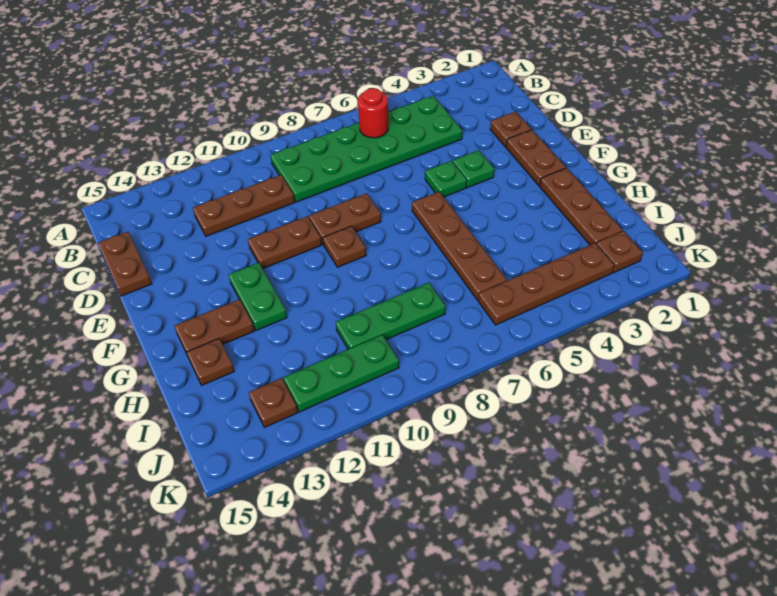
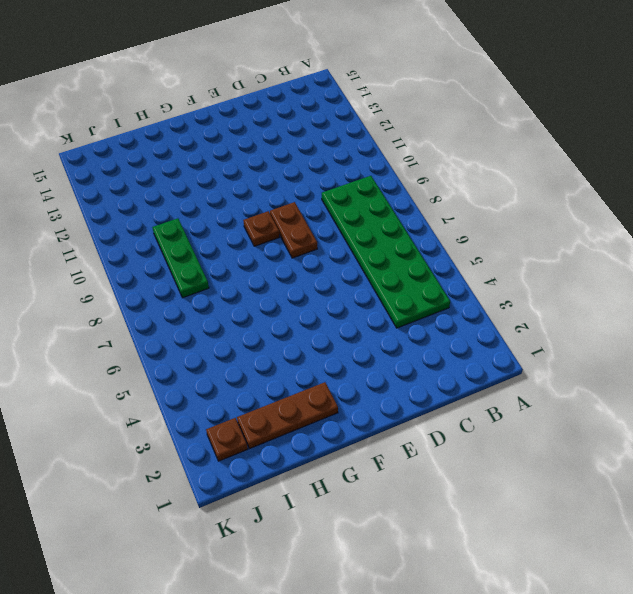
none -> brown 1x3 plate [193,175,295,236]
none -> brown 1x2 plate [98,232,152,296]
none -> brown 1x1 plate [490,112,531,147]

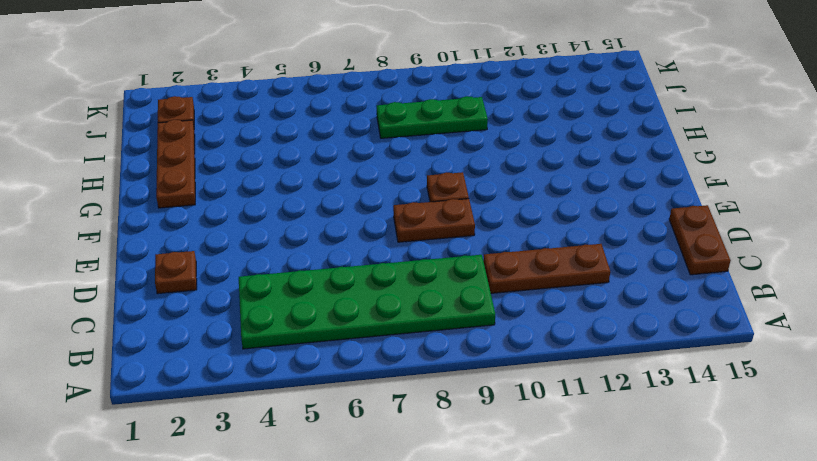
none -> brown 1x2 plate [506,130,566,186]
none -> green 1x1 plate [453,150,494,187]
none -> green 1x1 plate [425,161,467,197]

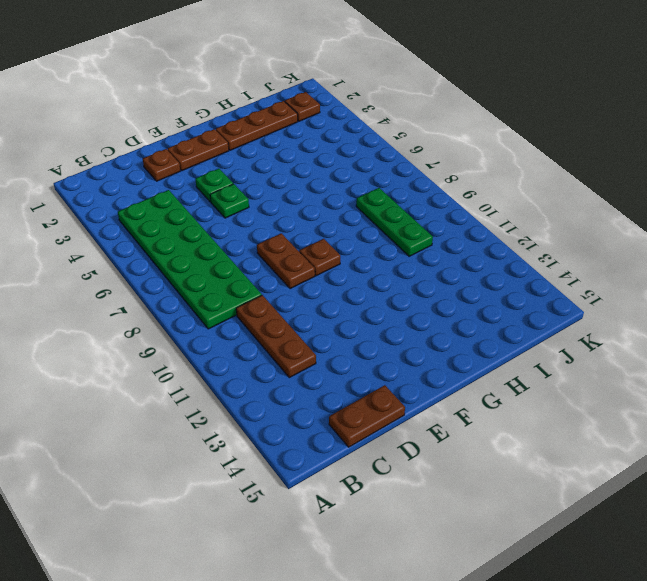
none -> brown 1x2 plate [248,216,322,269]
none -> brown 1x4 plate [412,192,507,300]
none -> green 1x2 plate [229,263,287,331]

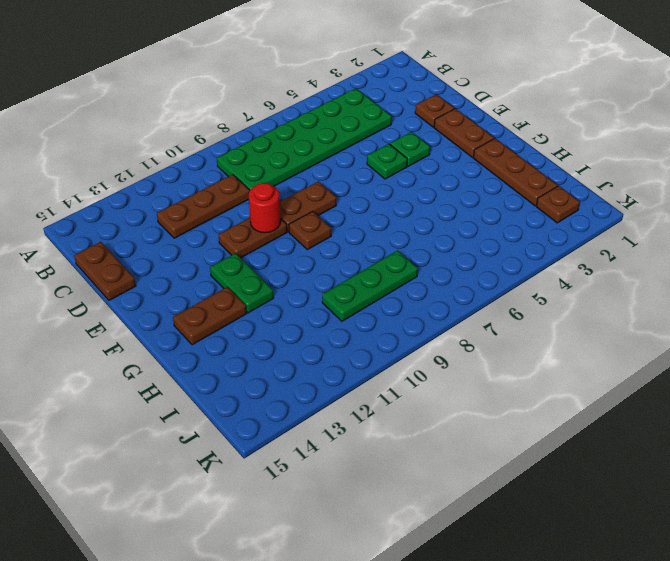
red 1x1 round brick [249,183,281,233] -> red 1x1 round brick moved to [358,88,388,138]
none -> brown 1x4 plate [412,192,507,300]
none -> brown 1x1 plate [187,339,234,385]
none -> brown 1x4 plate [478,243,614,325]

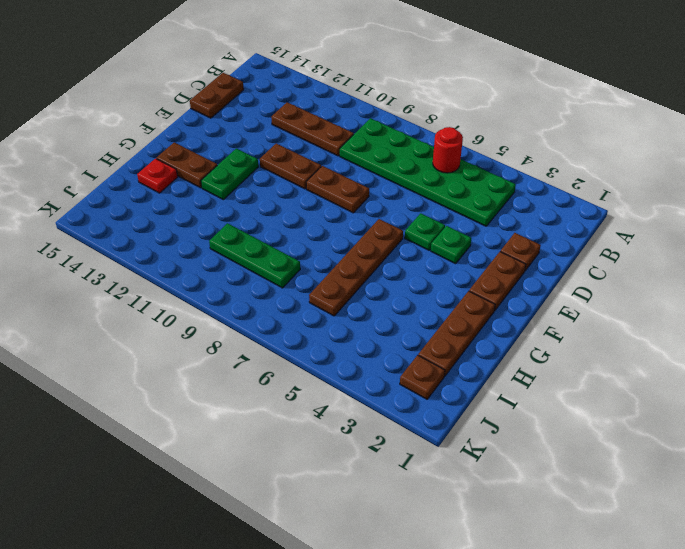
red 1x1 plate [137,159,178,193] -> brown 1x1 plate [187,339,234,385]
none -> brown 1x1 plate [323,226,366,267]
none -> brown 1x4 plate [478,243,614,325]
none -> green 1x3 plate [284,335,399,412]

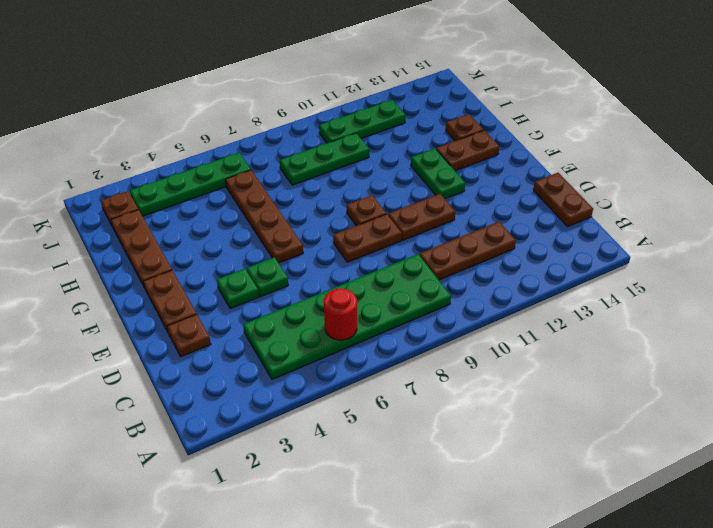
green 1x4 plate [130,153,251,216] -> brown 1x4 plate [478,243,614,325]
none -> brown 1x1 plate [249,378,298,427]

